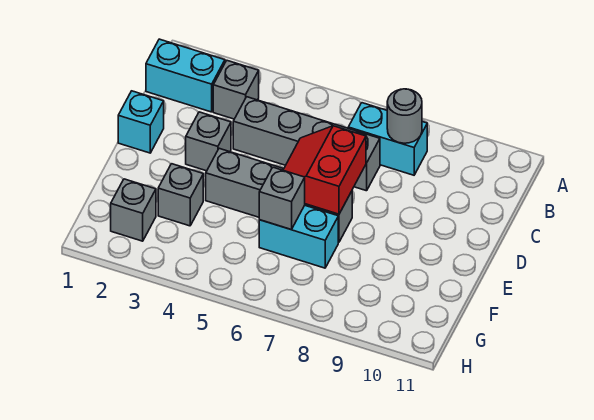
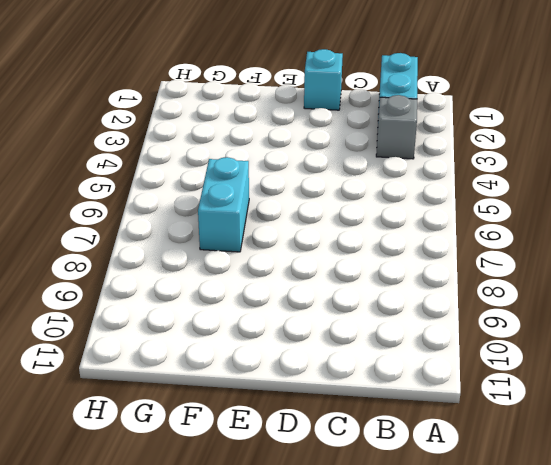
none -> cyan 1x2 brick [348,103,427,175]
none -> grey 1x4 brick [233,97,380,191]
none -> grey 1x1 brick [186,112,231,171]

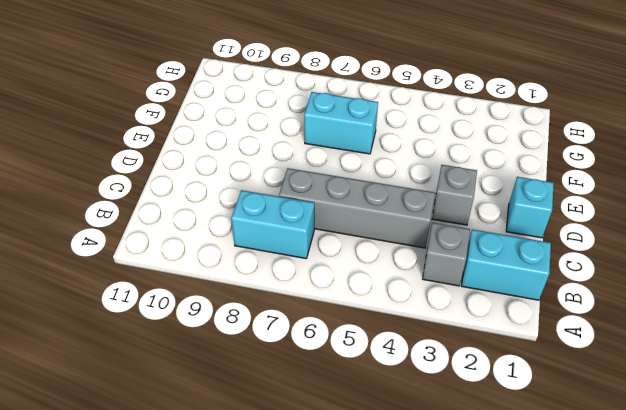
none -> grey 1x4 brick [206,148,352,242]
none -> grey 1x1 brick [158,164,203,226]
none -> grey 1x1 brick [111,179,156,241]

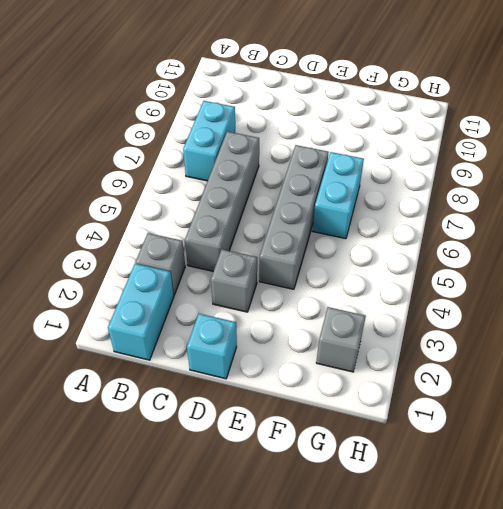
none -> grey 1x1 brick [158,164,203,226]
none -> grey 1x1 round brick [387,89,422,143]
none -> red 2x2 slope [283,126,366,214]

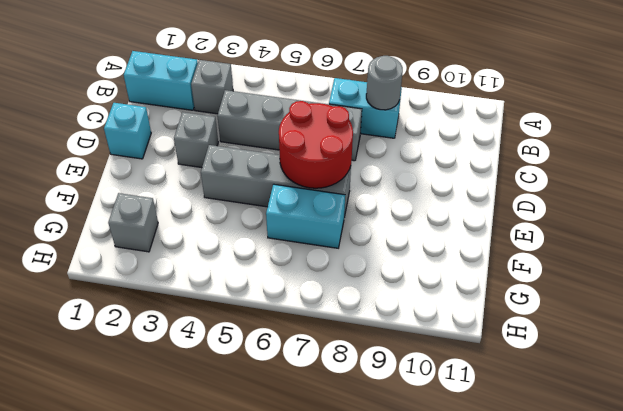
red 2x2 round brick [279,101,353,188] -> red 2x2 slope [283,126,366,214]
none -> grey 1x1 brick [158,164,203,226]
none -> grey 1x1 brick [259,167,305,230]

